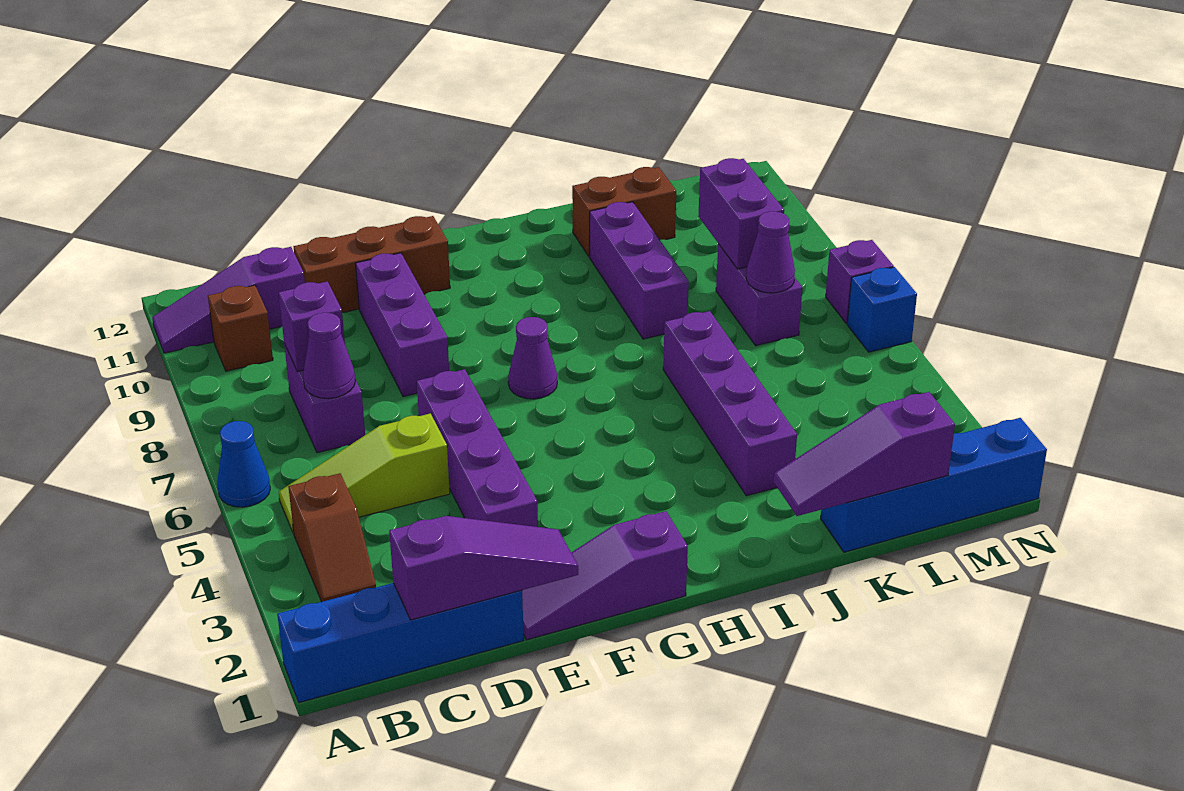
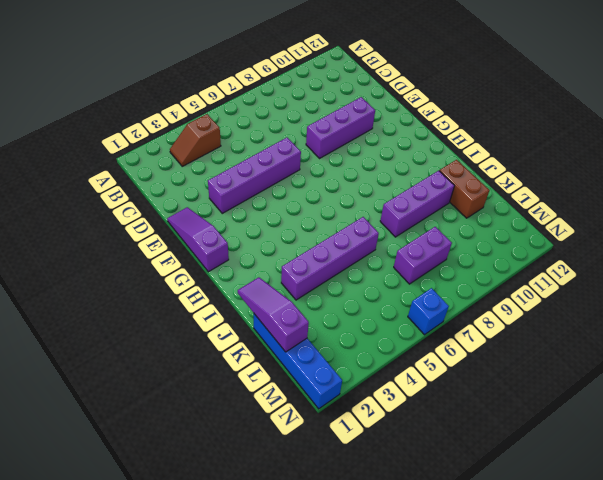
none -> blue 1x4 brick [277,583,524,703]
none -> blue 1x1 cone [217,421,270,507]
none -> purple 1x3 slope [152,247,305,353]

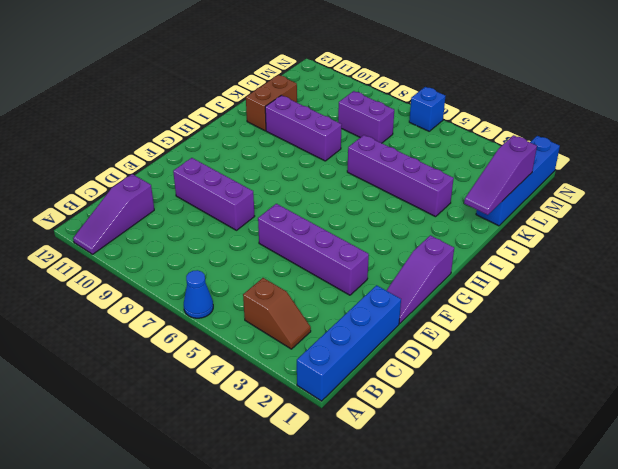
none -> lime 1x3 slope [279,413,450,534]
none -> brown 1x1 brick [208,285,273,371]
none -> purple 1x2 brick [284,344,365,453]

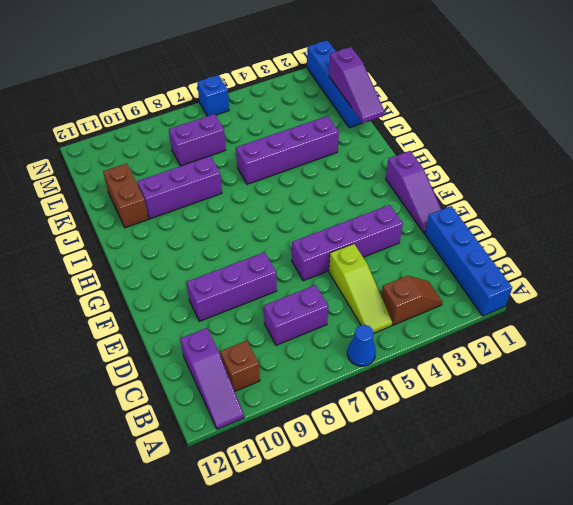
none -> brown 1x3 brick [293,216,450,313]
none -> purple 1x1 cone [508,317,557,399]
none -> purple 1x1 brick [826,240,894,323]

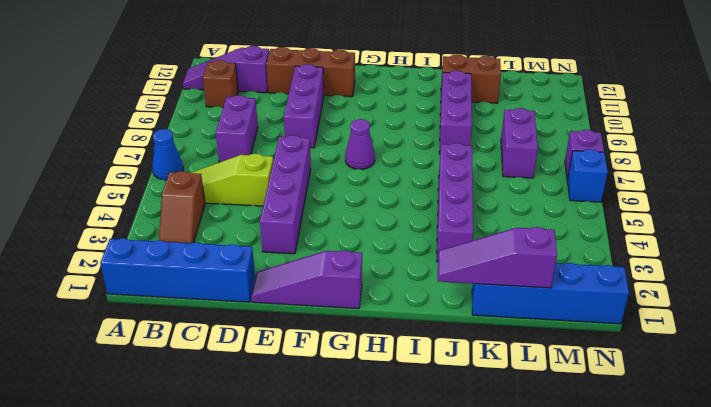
none -> purple 1x3 slope [389,516,578,620]
none -> purple 1x1 cone [303,313,355,399]
none -> purple 1x1 brick [279,281,345,372]

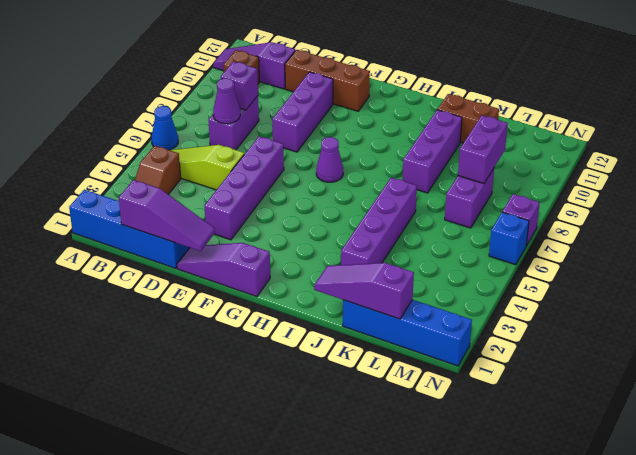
none -> purple 1x1 cone [746,211,795,293]

